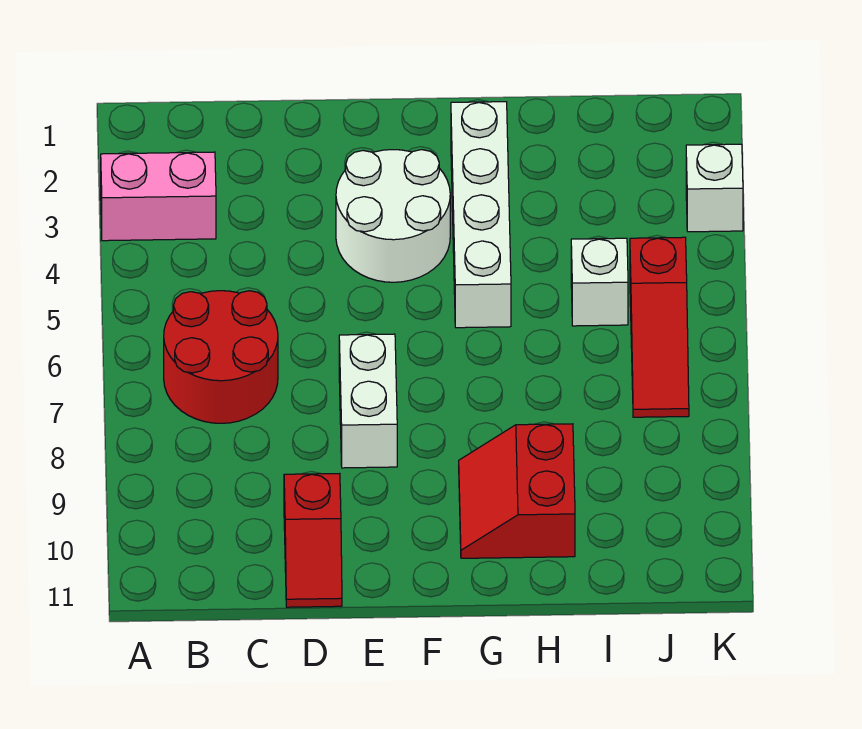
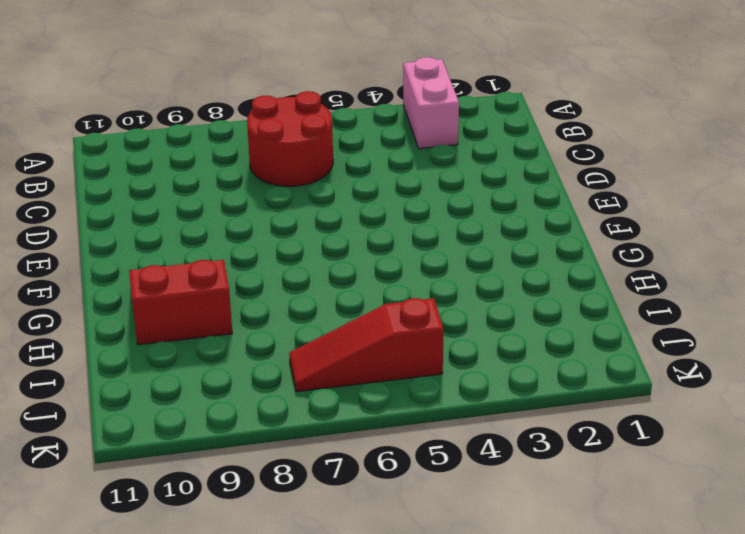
none -> red 1x2 slope [284,474,342,607]
none -> white 2x2 round brick [336,150,450,282]

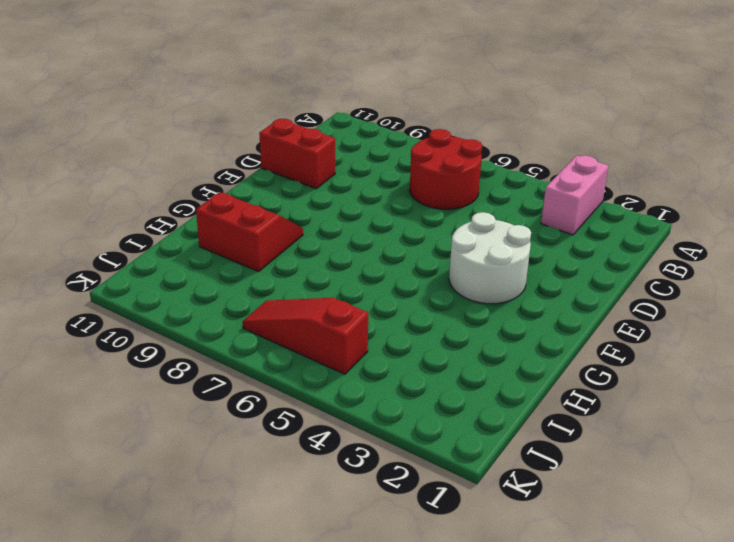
red 1x2 brick [259,119,335,189] -> red 1x2 slope [284,474,342,607]
none -> white 1x2 brick [339,334,397,468]
none -> white 1x4 brick [451,102,511,328]

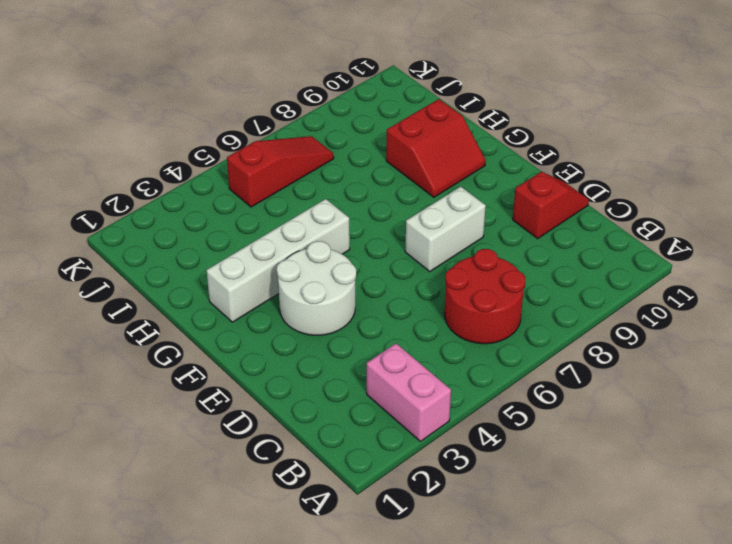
none -> white 1x1 brick [571,238,628,326]
none -> white 1x1 brick [686,144,743,232]

